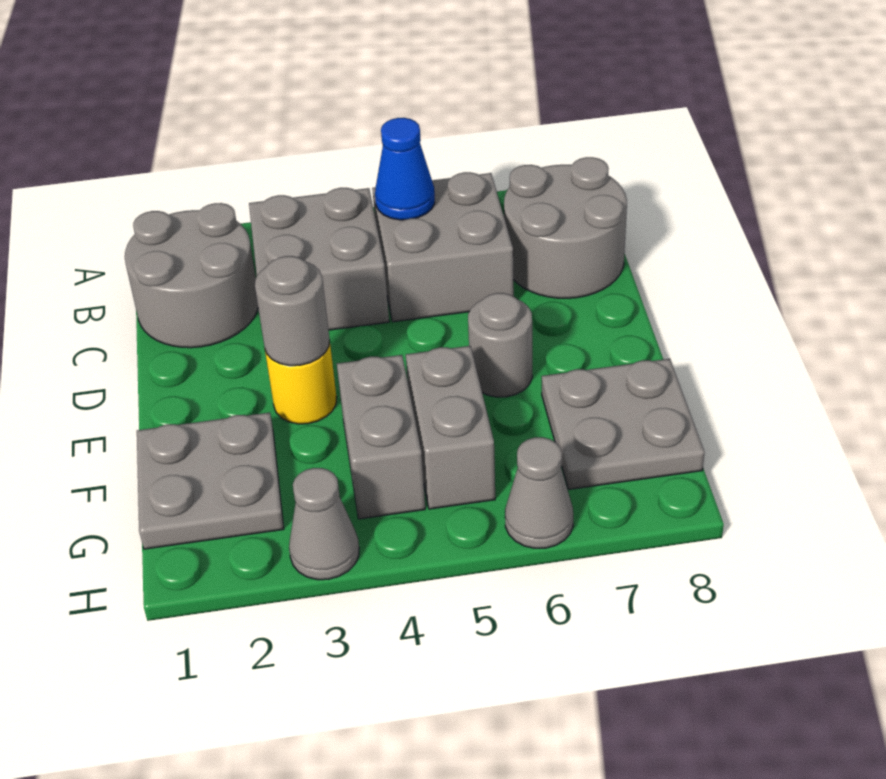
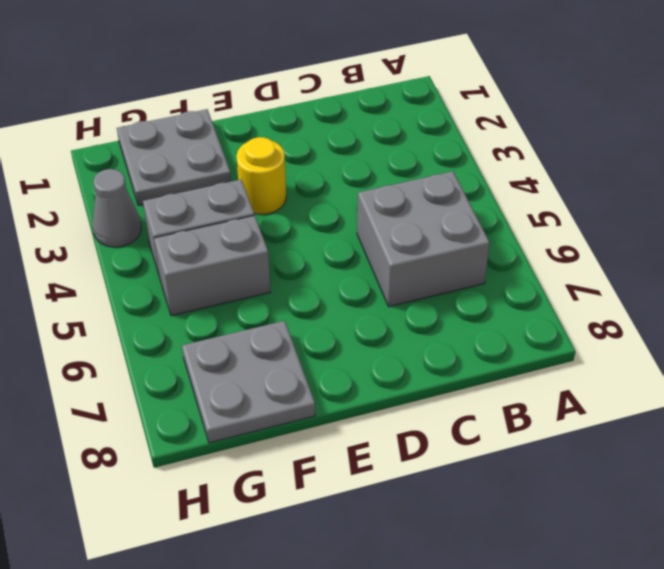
none -> grey 2x2 round brick [125,203,258,348]
none -> grey 2x2 brick [249,188,389,330]
none -> grey 2x2 round brick [504,157,627,298]

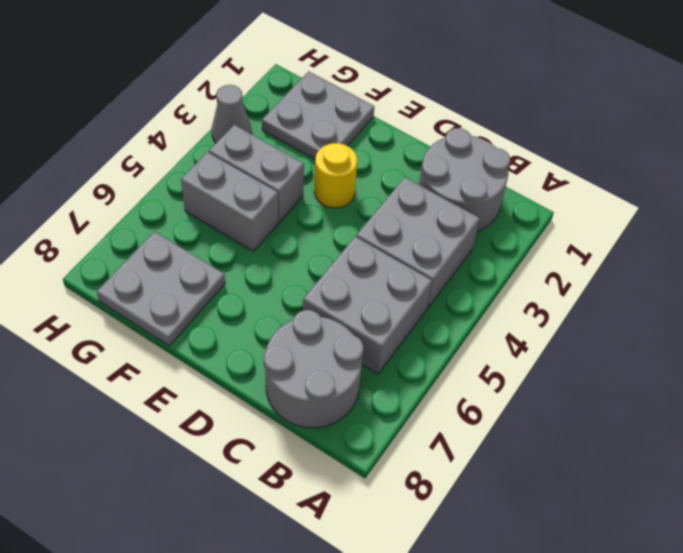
none -> grey 1x1 round brick [468,293,532,397]
none -> grey 1x1 cone [505,437,573,548]
none -> blue 1x1 cone [375,118,435,220]

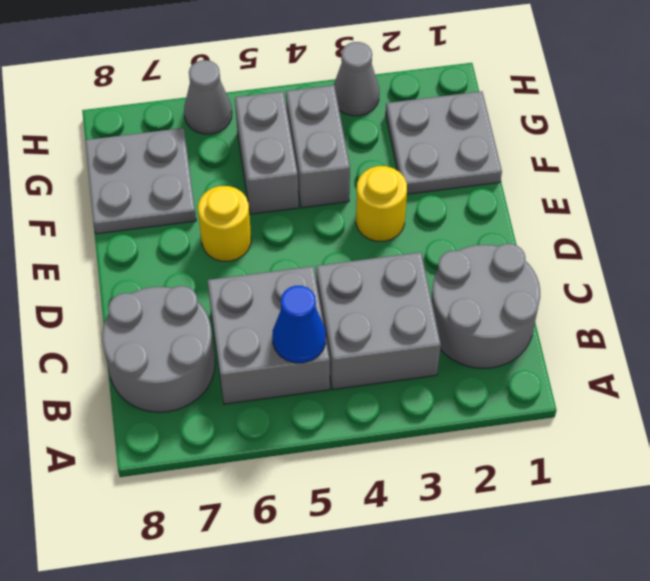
yellow 1x1 round brick [198,186,251,261] -> grey 1x1 round brick [468,293,532,397]
none -> grey 1x1 round brick [255,256,330,366]

